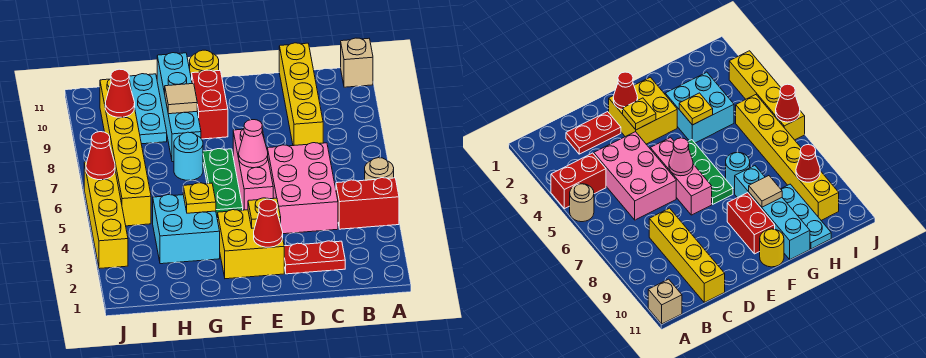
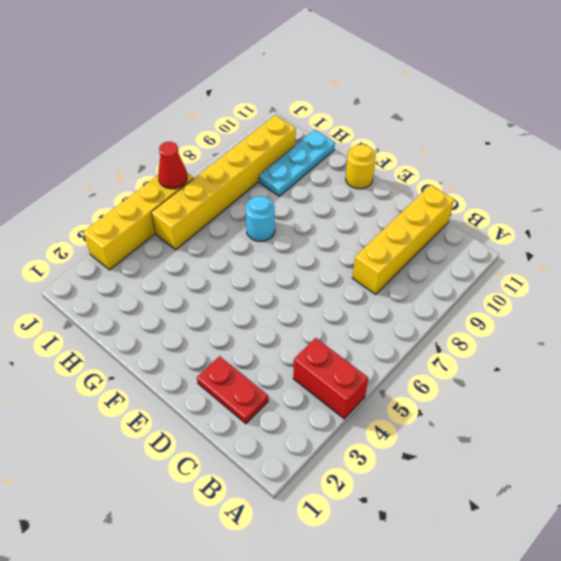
none -> tan 1x1 round brick [365,158,394,180]
none -> tan 1x1 brick [341,38,373,87]
none -> pink 2x3 brick [267,143,338,234]

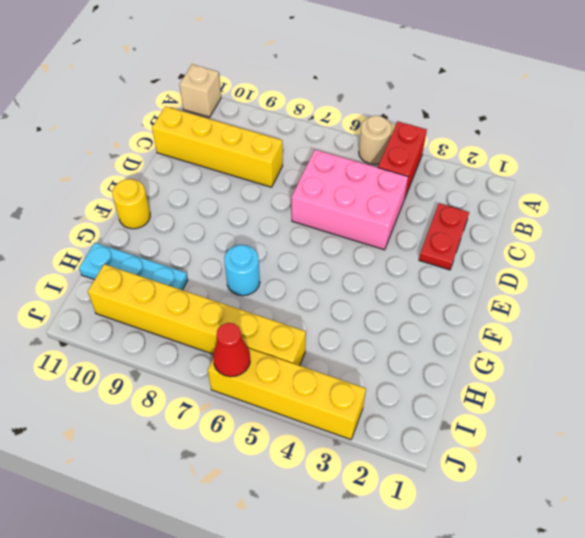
none -> yellow 2x2 brick [218,210,284,279]
none -> pink 1x3 brick [233,129,273,210]
none -> green 1x3 plate [203,149,243,219]

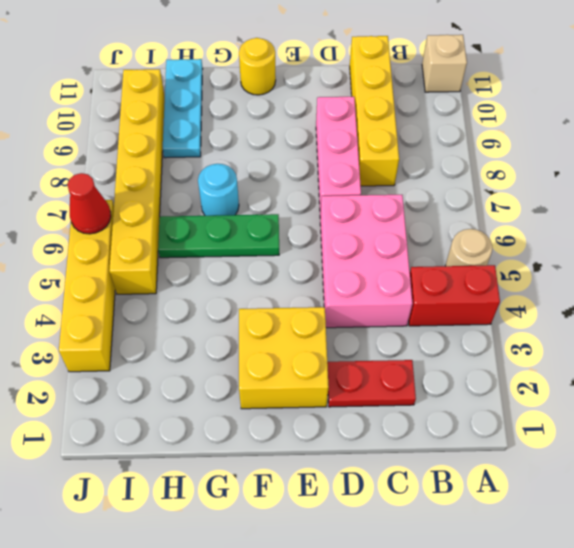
pink 1x3 brick [316,97,361,218] -> pink 1x3 brick moved to [233,129,273,210]
green 1x3 plate [158,214,279,258] -> green 1x3 plate turned to [203,149,243,219]
none -> red 1x2 brick [192,70,228,139]
none -> cyan 2x2 brick [153,195,220,264]
none -> cyan 1x4 brick [157,53,201,162]

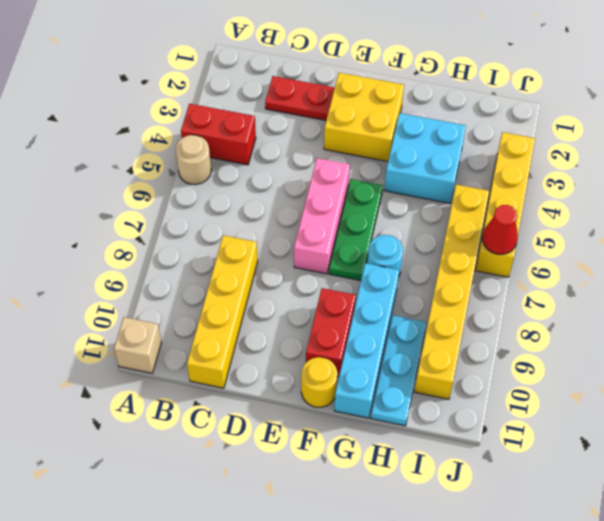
none -> pink 2x3 brick [267,143,338,234]
none -> red 1x1 cone [254,199,283,247]
none -> yellow 1x1 plate [248,198,281,228]

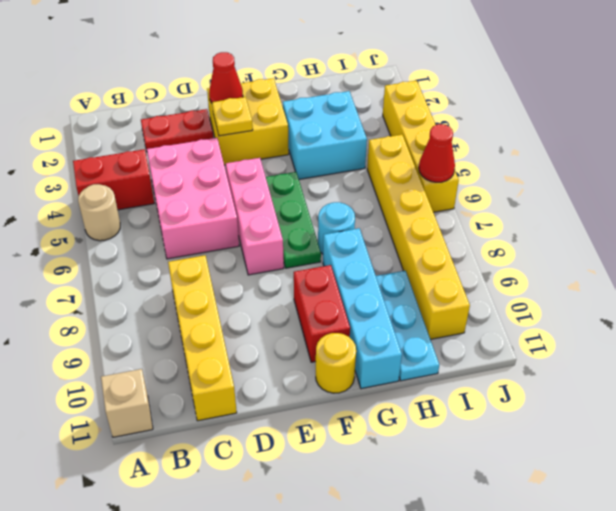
none -> pink 1x1 cone [239,120,268,168]
none -> yellow 1x1 plate [183,183,216,213]
none -> tan 1x1 tile [165,83,197,114]

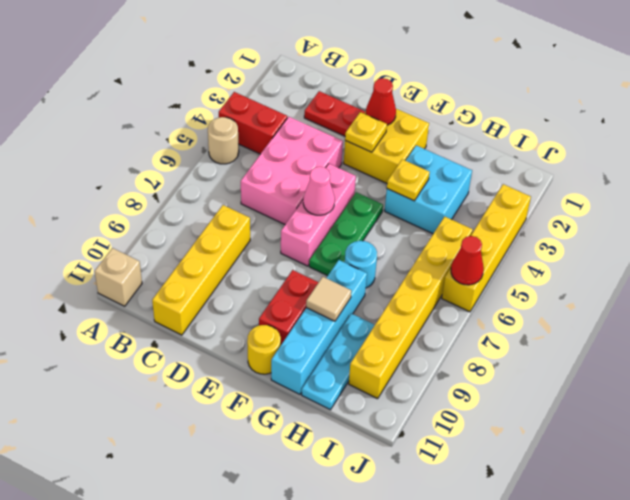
none -> red 1x1 cone [105,69,135,117]

